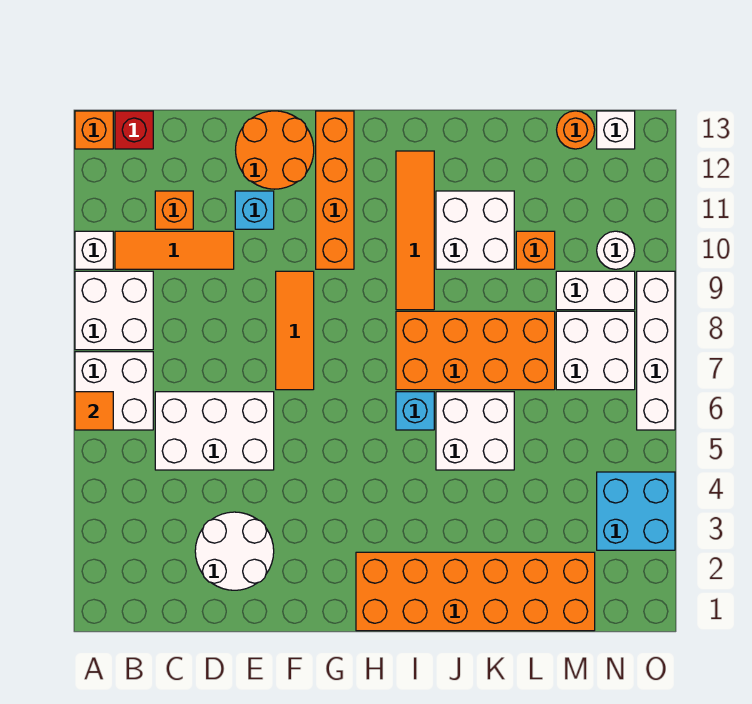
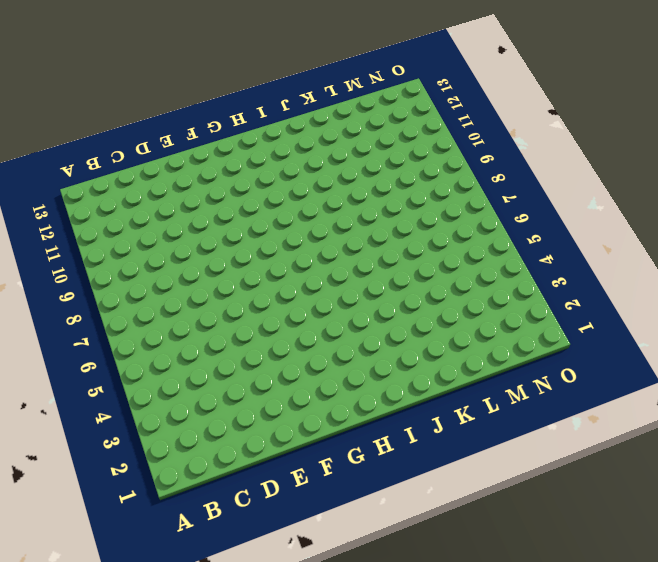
none -> white 2x2 brick [75,352,153,430]
none -> white 2x2 brick [75,271,153,350]
none -> white 1x1 brick [75,231,113,269]

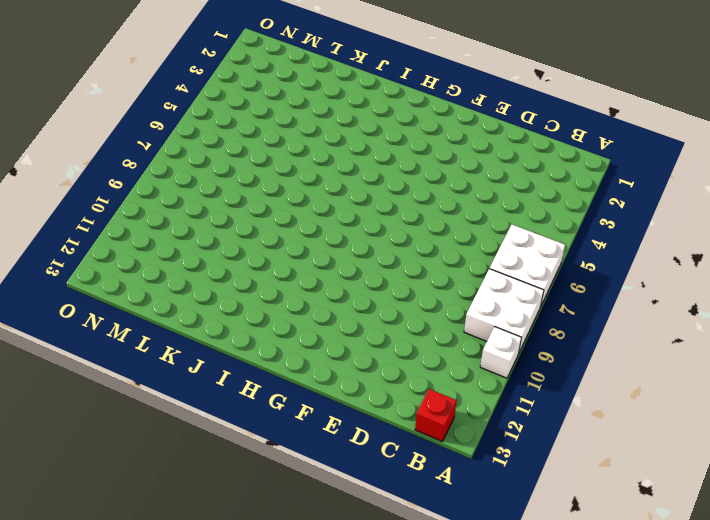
none -> orange 1x1 brick [75,111,113,149]
none -> orange 1x3 tile [115,231,234,269]
none -> white 2x3 brick [155,392,274,470]

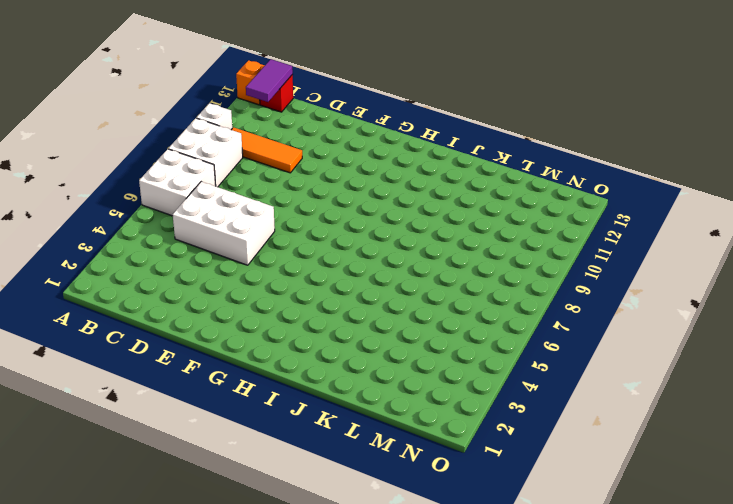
purple 1x2 tile [246,59,293,102] -> none
none -> orange 1x1 brick [155,191,193,229]
none -> white 2x2 round brick [195,512,274,590]
none -> cyan 1x1 brick [235,191,274,229]

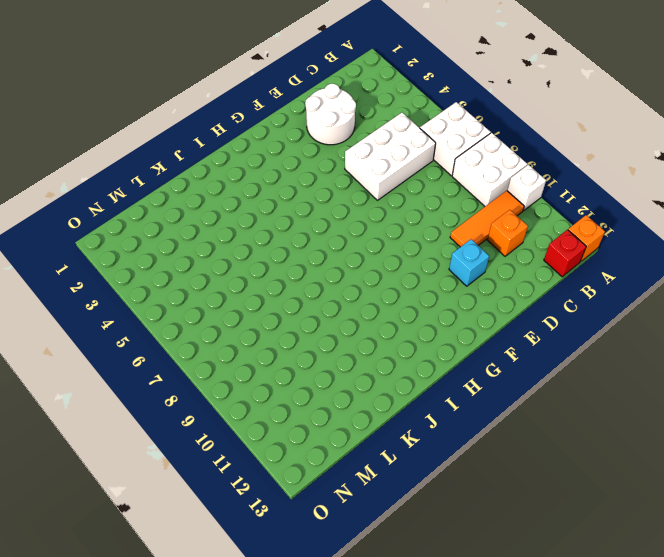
none -> orange 2x2 round brick [236,111,314,189]
none -> orange 1x3 tile [276,271,314,390]
none -> orange 1x4 brick [316,111,354,269]

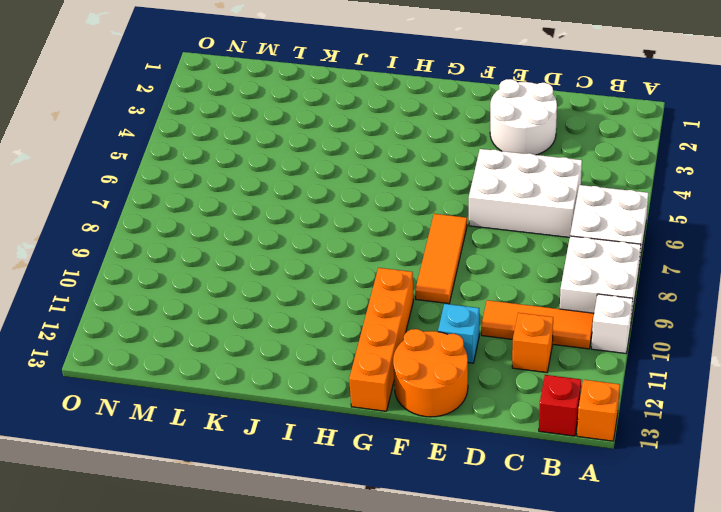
none -> orange 2x6 brick [356,552,595,631]
none -> cyan 1x1 brick [396,392,434,430]
none -> orange 2x4 brick [396,311,555,390]

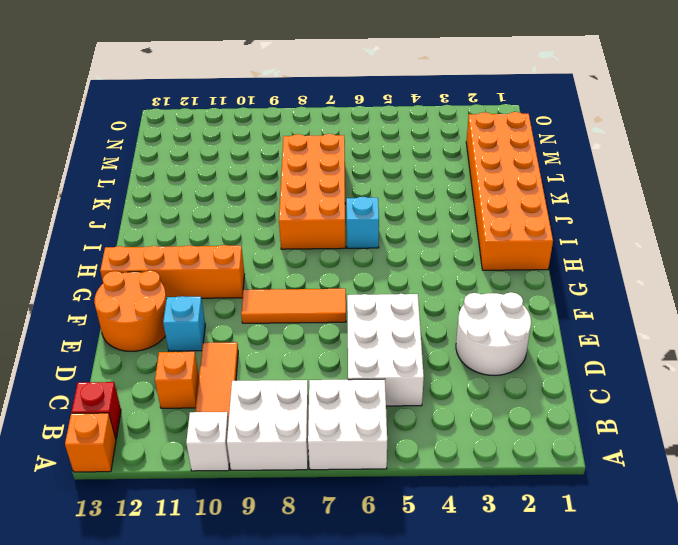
none -> orange 1x4 tile [396,151,434,310]
none -> white 2x2 brick [436,392,514,470]
none -> white 2x2 brick [436,191,514,269]

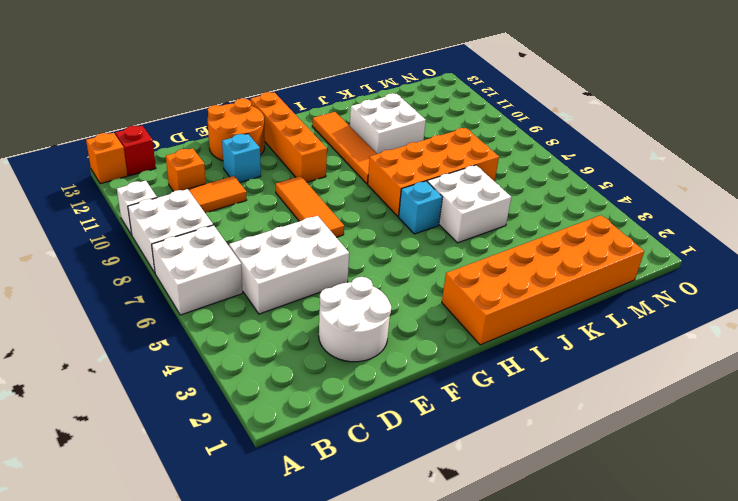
none -> orange 1x1 brick [516,231,555,269]
none -> white 2x2 brick [556,311,635,390]
none -> white 1x2 brick [556,271,635,310]

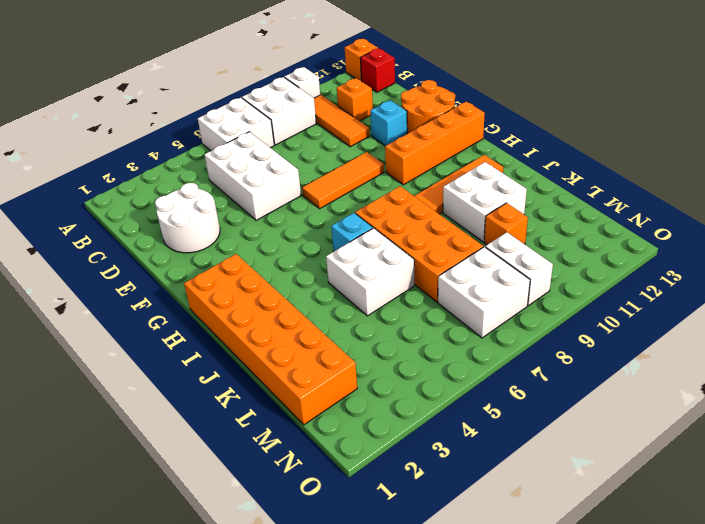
none -> orange 1x1 round brick [557,111,595,149]
none -> cyan 2x2 brick [597,472,675,550]
none -> white 1x1 round brick [597,231,635,269]

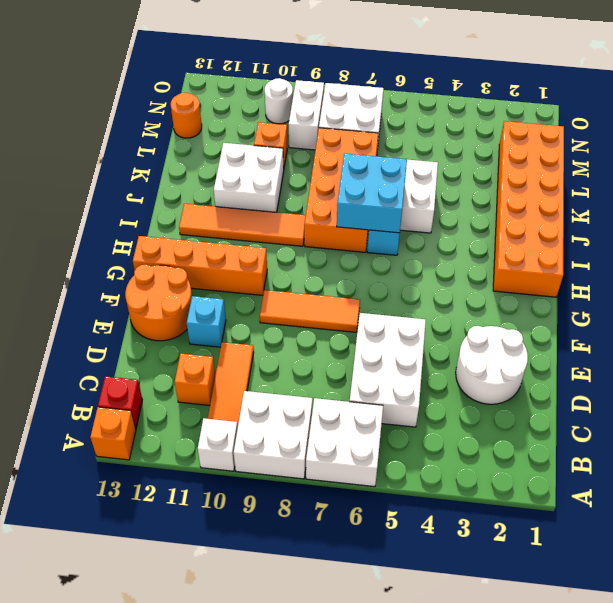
cyan 2x2 brick [337,153,407,233] -> cyan 2x2 brick moved to [597,472,675,550]
none -> white 1x1 brick [597,111,635,149]
none -> white 1x4 brick [637,271,675,430]
none -> orange 1x1 tile [75,392,113,430]

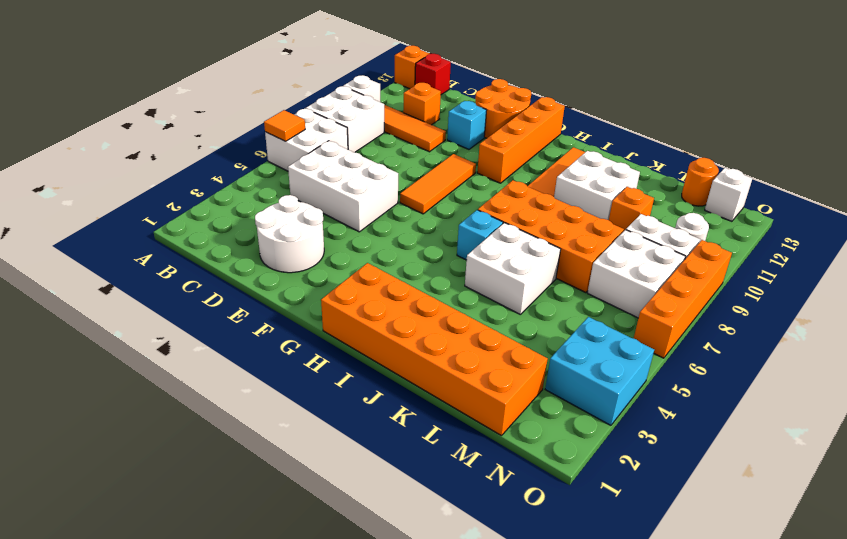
orange 1x4 brick [634,240,732,358] -> white 1x4 brick [637,271,675,430]

